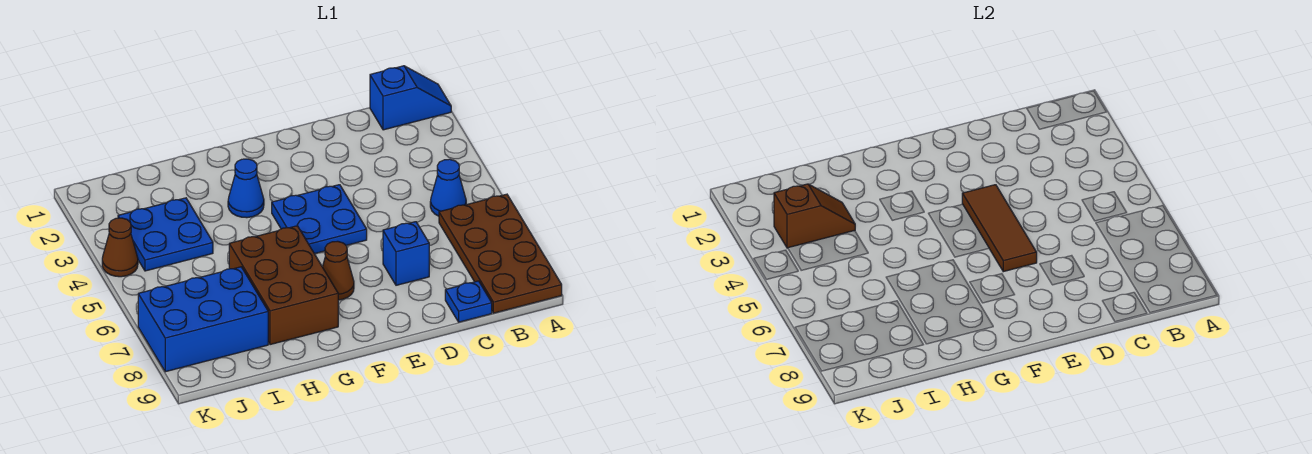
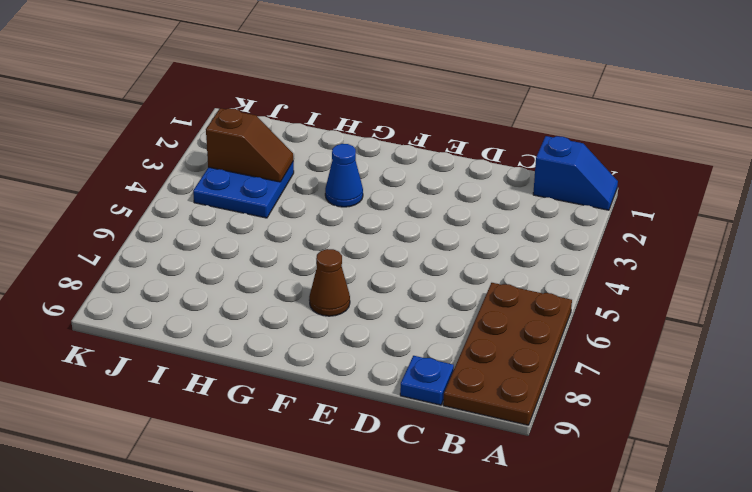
none -> blue 1x1 cone [430,159,466,216]
none -> blue 1x1 brick [383,222,429,285]
none -> blue 2x2 plate [272,185,367,254]

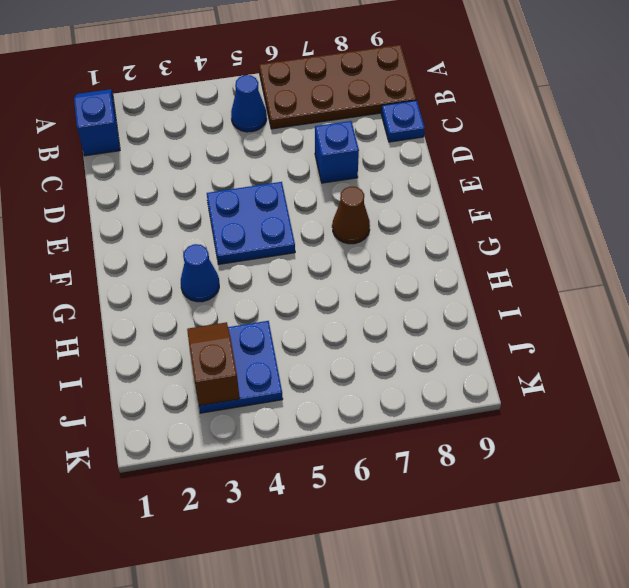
none -> brown 2x3 brick [229,226,338,345]
none -> blue 2x3 brick [138,267,268,372]
none -> brown 1x1 cone [102,218,138,277]

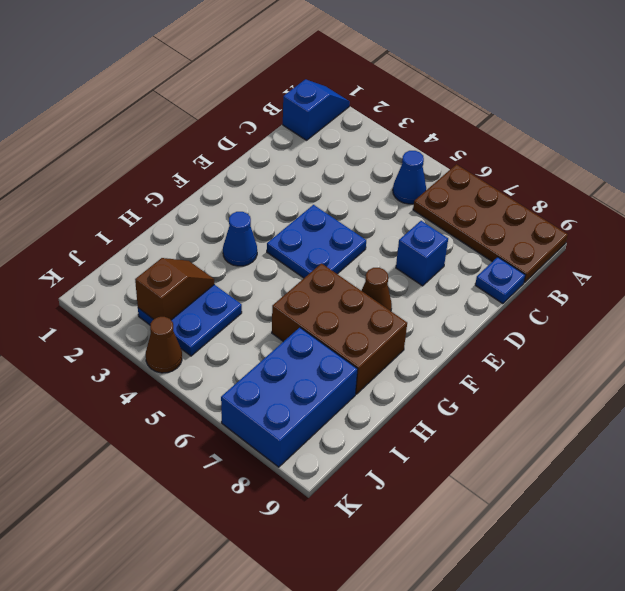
none -> brown 1x3 tile [962,185,1037,272]

